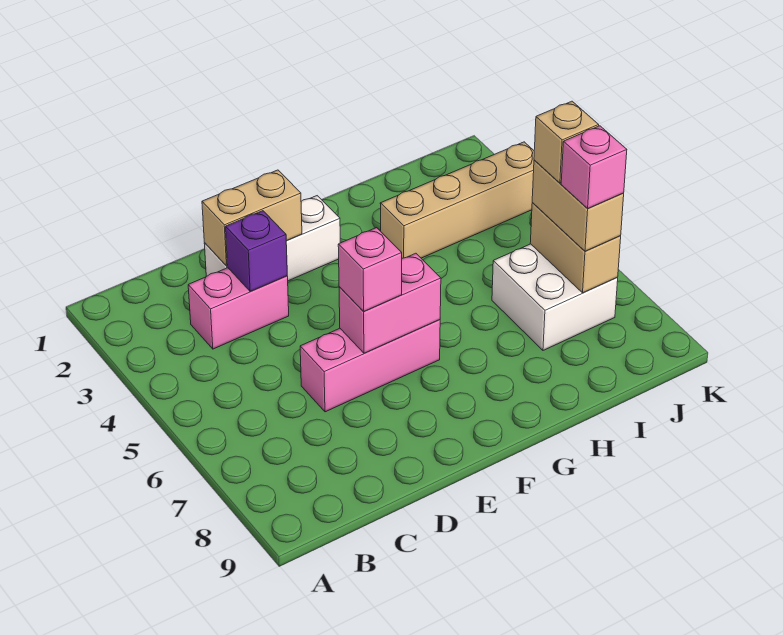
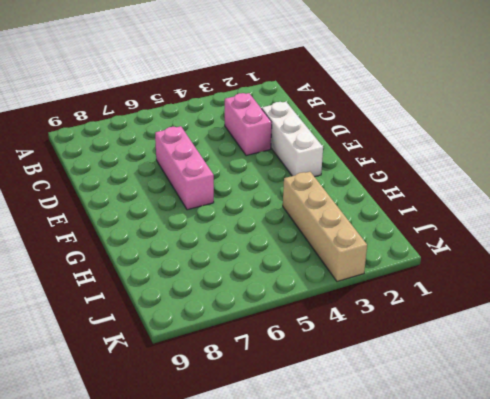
none -> white 2x2 brick [492,244,618,350]
none -> tan 1x2 brick [202,170,302,266]
none -> purple 1x1 brick [226,211,287,291]

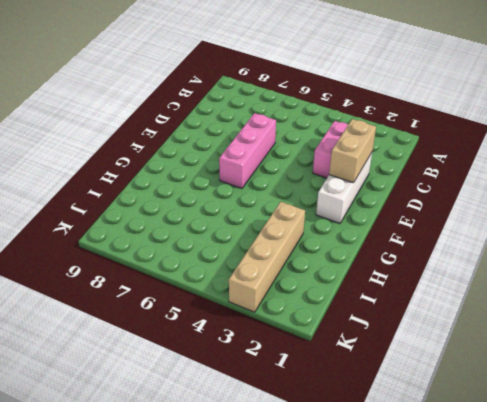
none -> white 2x2 brick [492,244,618,350]
none -> purple 1x1 brick [226,211,287,291]
none -> pink 1x2 brick [339,253,441,353]

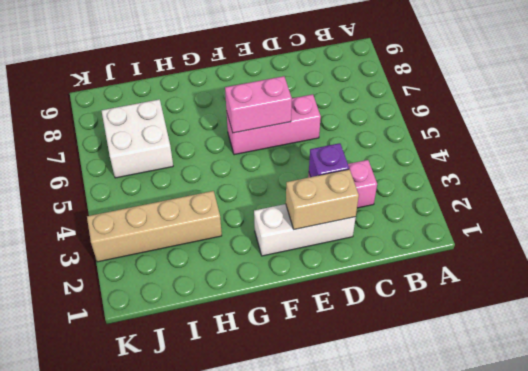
none -> tan 1x2 brick [530,202,621,293]
none -> pink 1x1 brick [338,228,402,312]
none -> tan 1x2 brick [532,160,624,251]

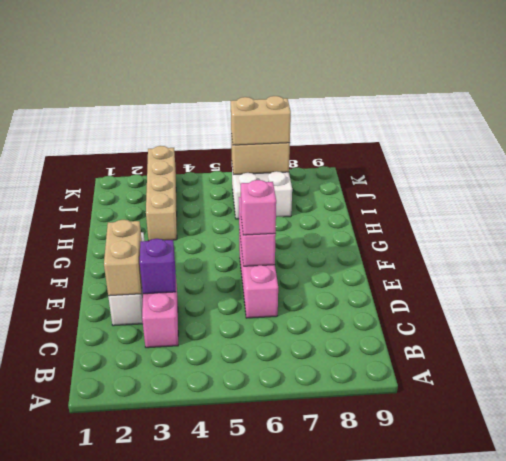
none -> tan 1x1 brick [534,101,599,183]
none -> pink 1x1 brick [561,126,627,209]

